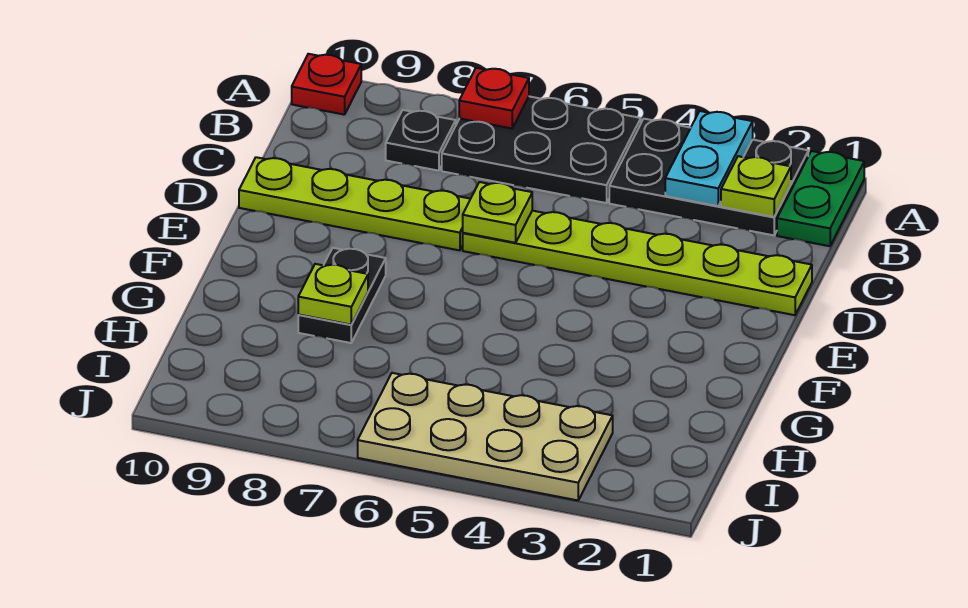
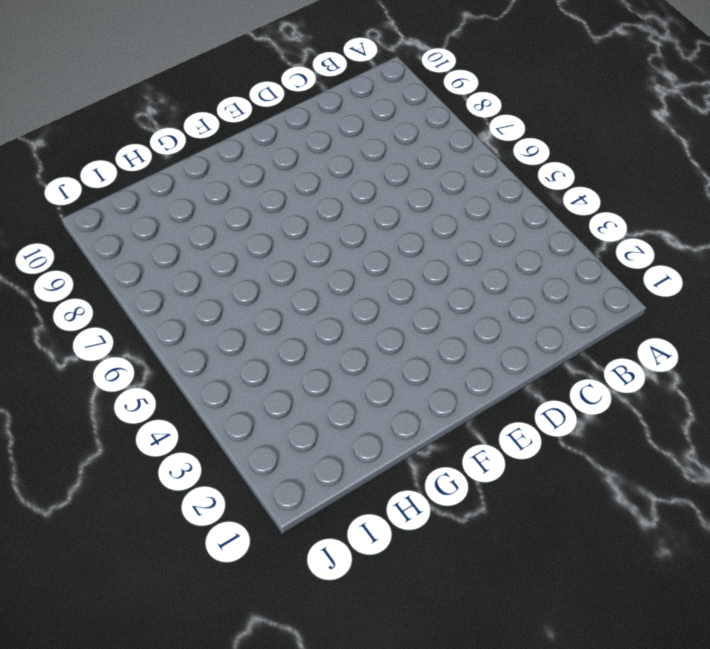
none -> green 1x2 plate [777,151,864,246]
none -> black 2x3 plate [609,119,808,235]
none -> black 2x3 plate [442,96,641,203]

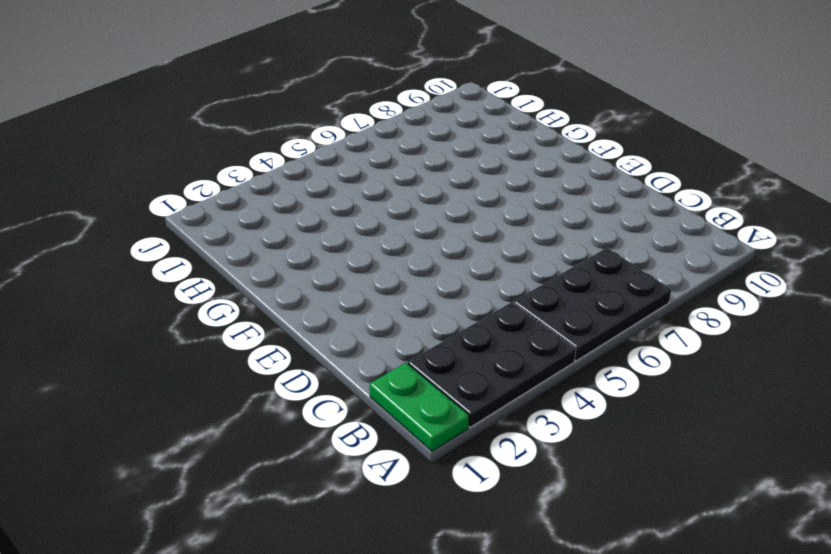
none -> red 1x1 plate [292,54,361,115]
none -> black 1x1 plate [386,110,456,171]
none -> lime 1x6 plate [463,211,812,315]

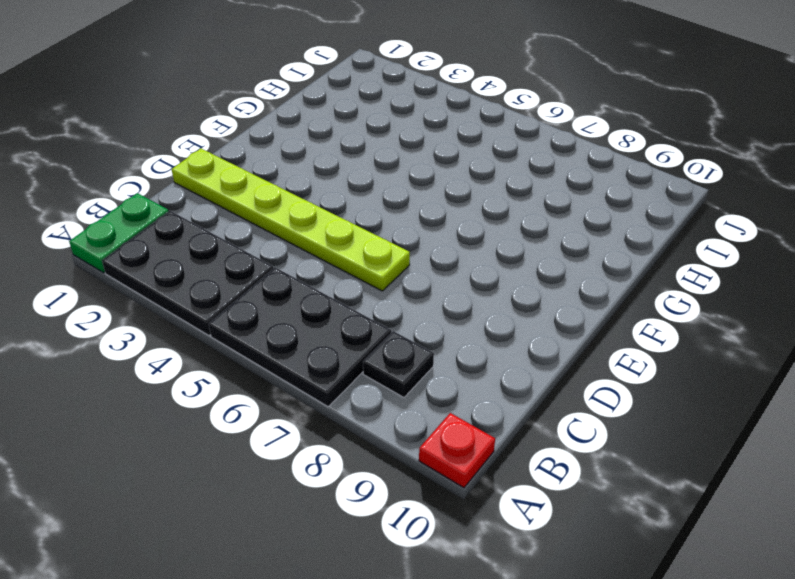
none -> lime 1x4 plate [239,157,470,250]
none -> black 1x2 plate [298,248,386,343]
none -> tan 2x4 plate [358,373,613,500]

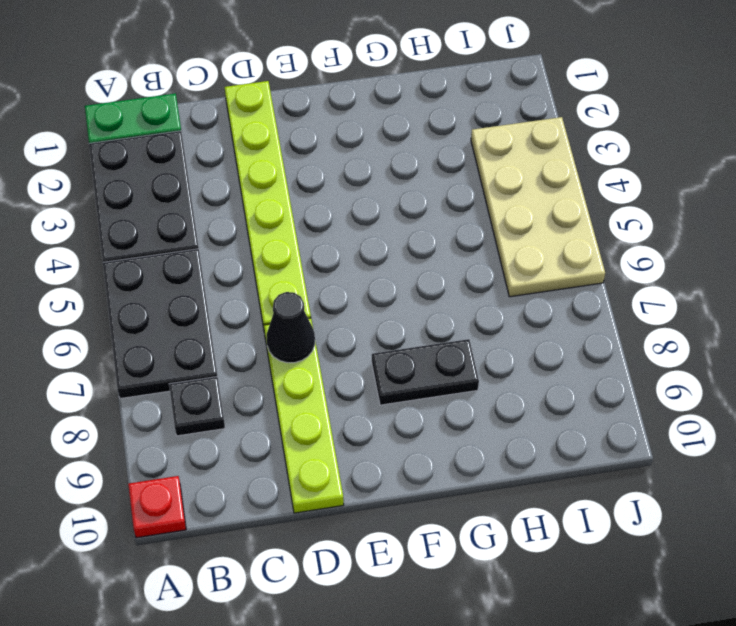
black 1x1 cone [267,292,315,363] -> none
none -> cyan 1x2 plate [665,111,753,206]
none -> red 1x1 plate [459,68,529,128]
none -> lime 1x1 plate [721,156,791,217]

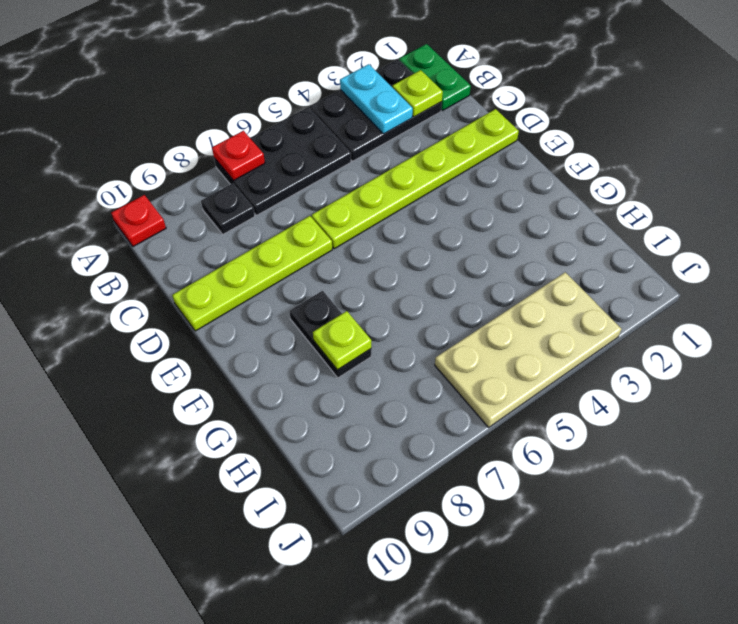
none -> lime 1x1 plate [463,182,532,243]

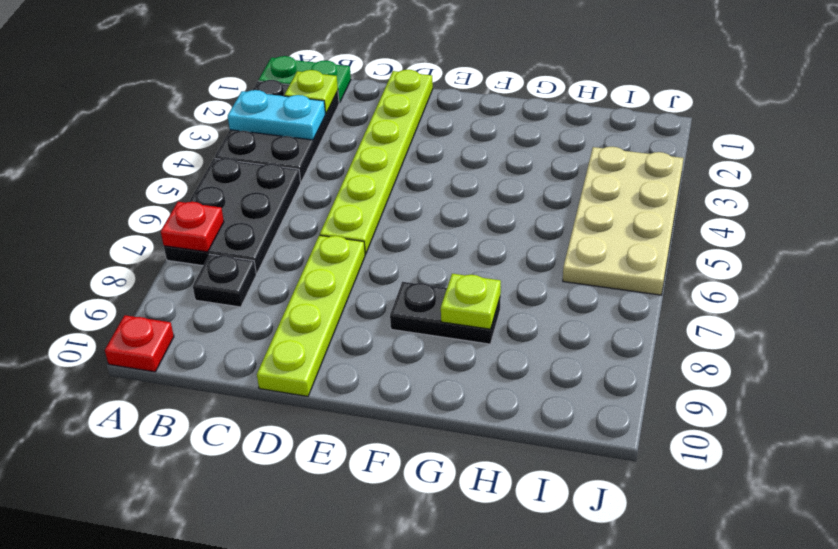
none -> lime 1x1 plate [463,182,532,243]

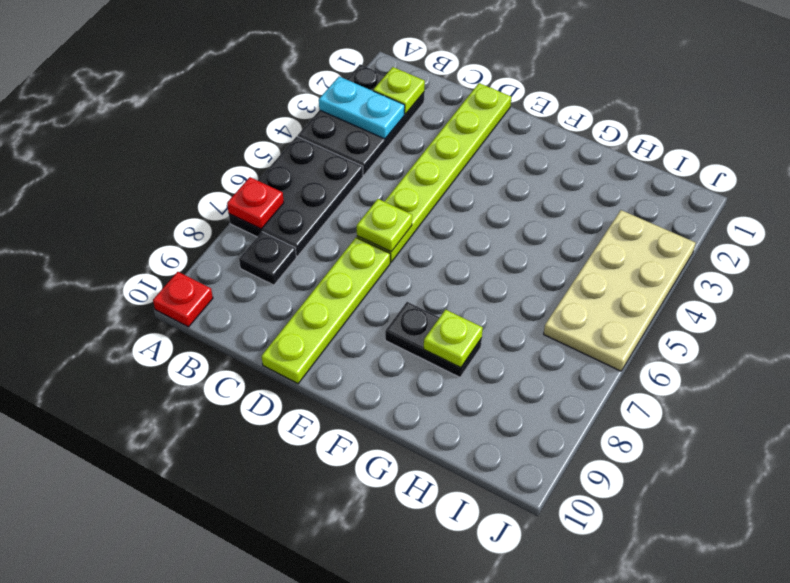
none -> green 1x2 plate [777,151,864,246]

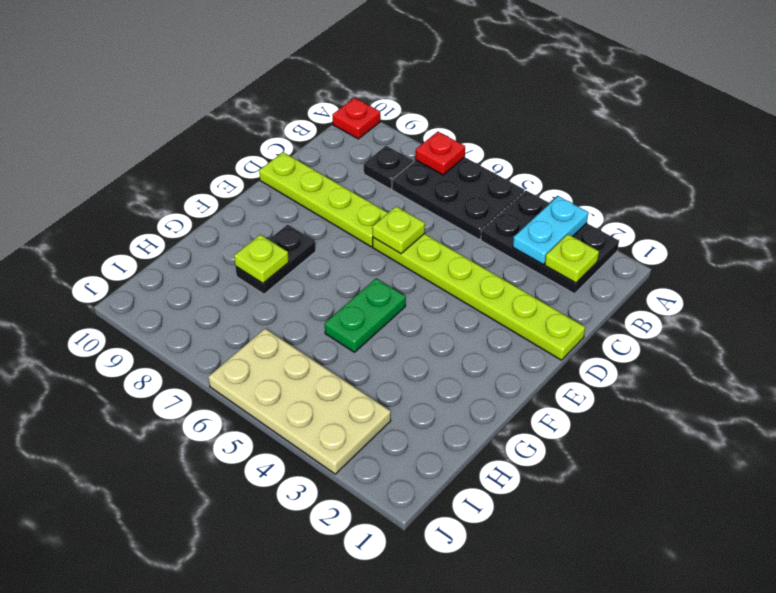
green 1x2 plate [325,278,406,352] -> green 1x2 plate moved to [777,151,864,246]

